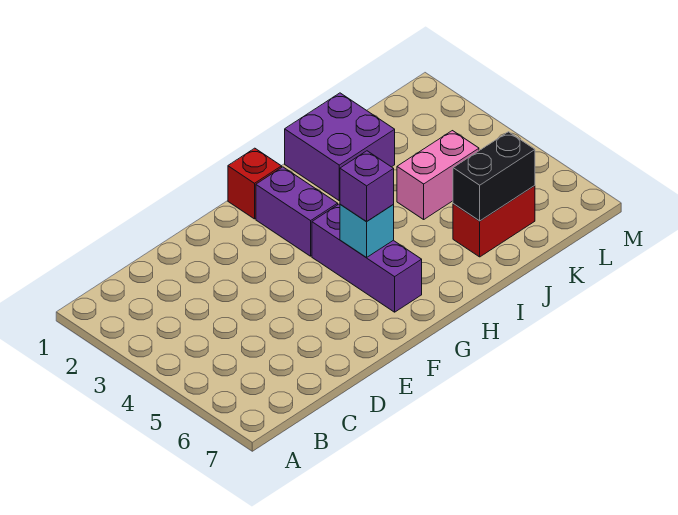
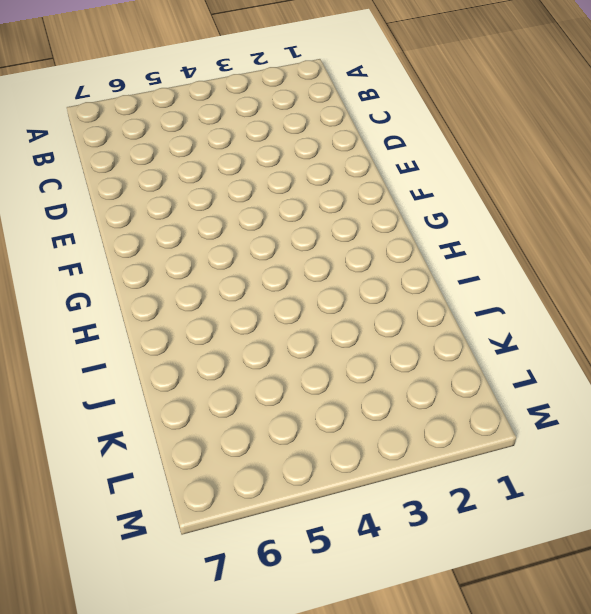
none -> red 1x1 brick [228,148,282,219]
none -> purple 1x2 brick [256,167,338,256]

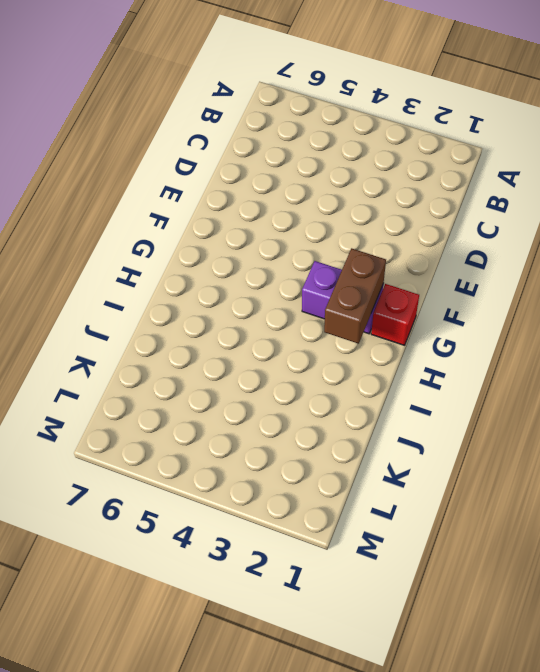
brown 1x2 brick [324,248,386,344] -> none
none -> purple 1x3 brick [312,204,422,312]
none -> purple 2x2 brick [285,93,395,201]

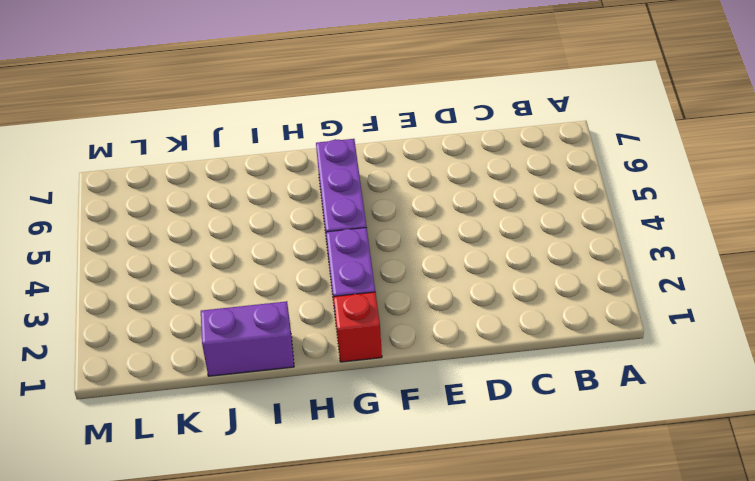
purple 1x2 brick [201,301,294,376] -> purple 2x2 brick [285,93,395,201]
none -> pink 1x2 brick [397,131,479,219]
none -> red 1x2 brick [453,186,535,257]

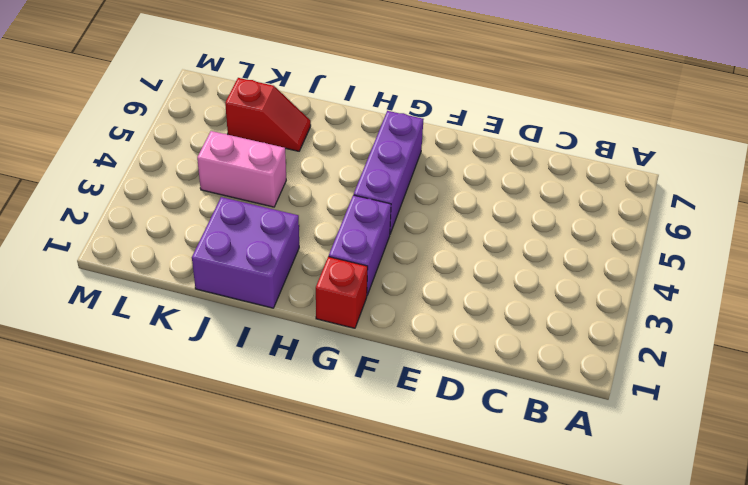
red 1x2 slope [225,78,311,151] -> red 1x2 brick [453,186,535,257]
none -> cyan 1x1 brick [340,204,394,258]
none -> black 1x2 brick [453,132,535,221]

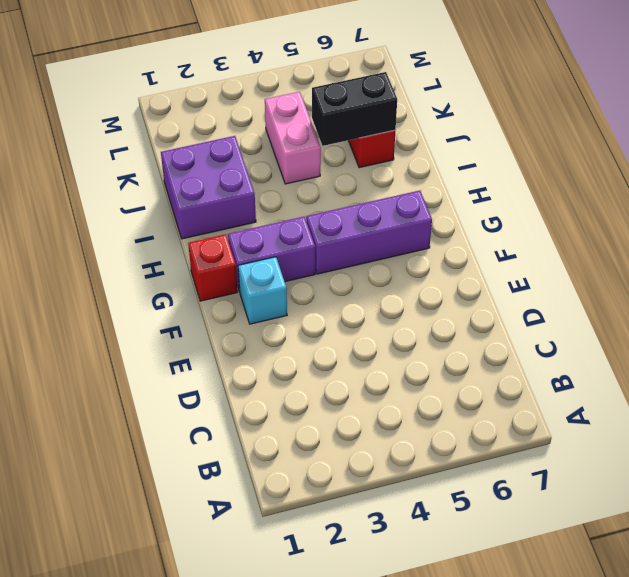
cyan 1x1 brick [238,257,287,324] -> cyan 1x1 brick moved to [340,204,394,258]
black 1x2 brick [312,72,397,146] -> black 1x2 brick turned to [453,132,535,221]
none -> purple 1x1 brick [340,151,394,222]

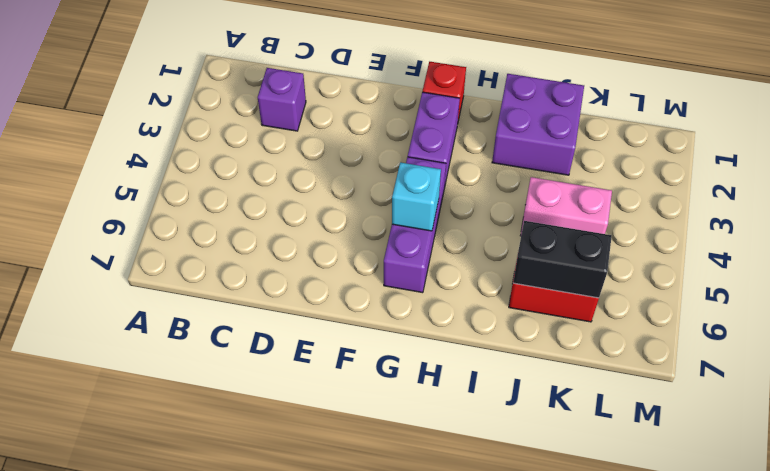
purple 1x1 brick [258,68,306,131] -> purple 1x1 brick moved to [340,151,394,222]

